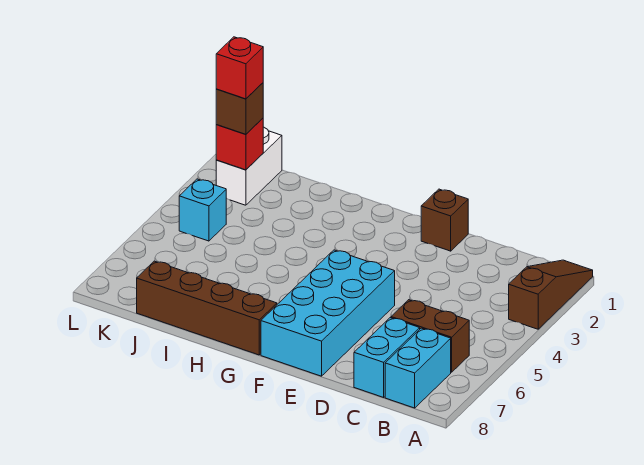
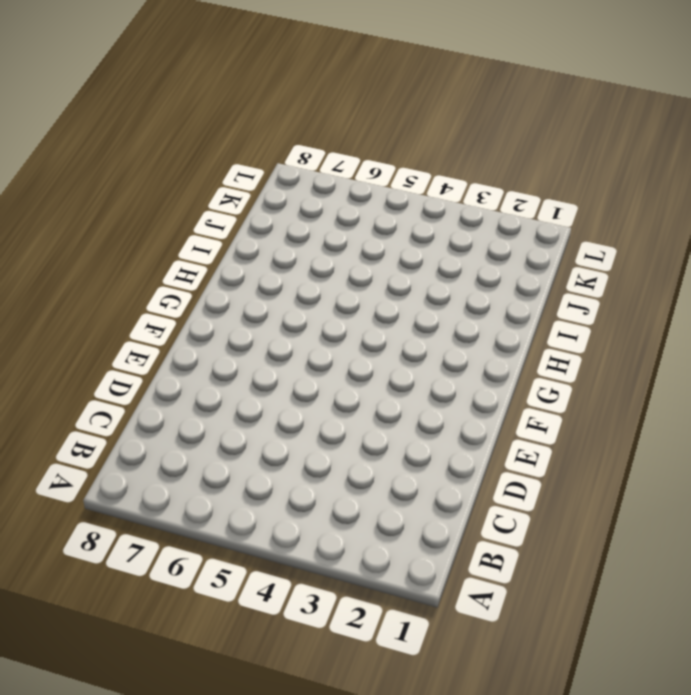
none -> brown 1x3 slope [509,260,593,329]
none -> brown 1x2 brick [391,300,469,372]
none -> cyan 1x2 brick [385,328,451,408]

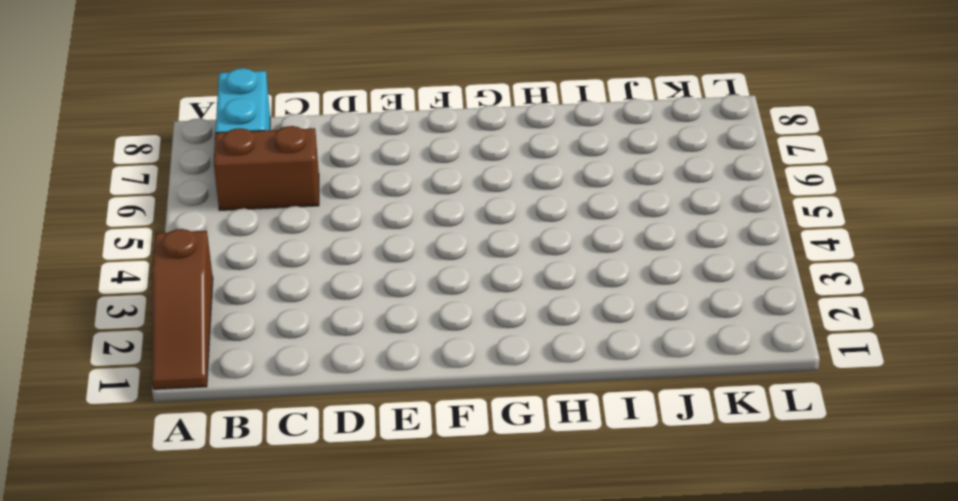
none -> cyan 1x2 brick [354,318,420,397]
none -> brown 1x1 brick [421,189,468,251]
none -> cyan 2x4 brick [261,250,395,376]

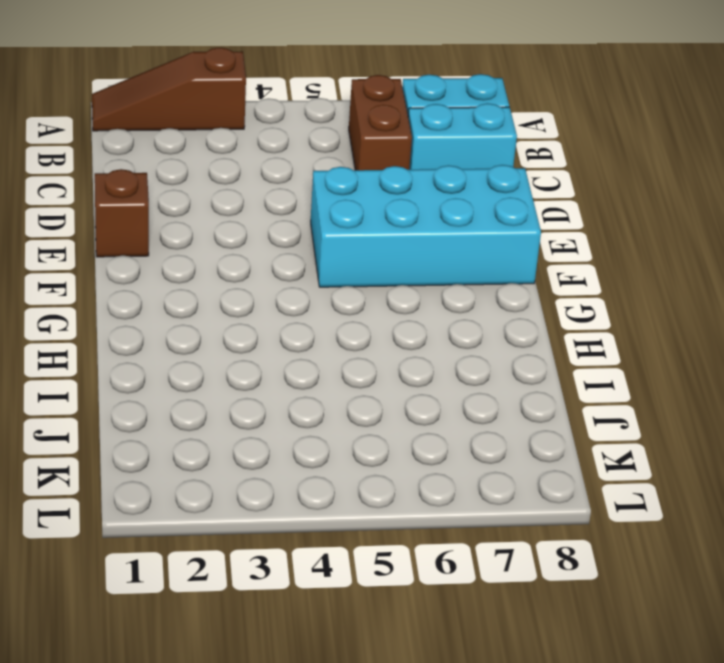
none -> brown 1x4 brick [137,261,277,355]
none -> white 1x2 brick [216,127,282,205]
none -> cyan 1x1 brick [179,179,226,241]

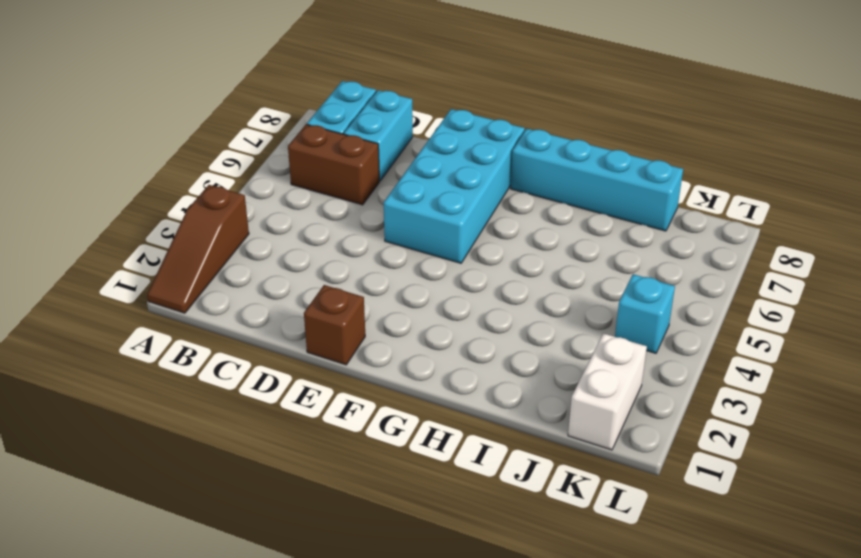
cyan 1x4 brick [511,129,683,231] -> brown 1x4 brick [137,261,277,355]
none -> red 1x1 brick [216,118,263,170]
none -> brown 1x1 brick [216,83,263,134]
none -> red 1x1 brick [216,37,263,99]

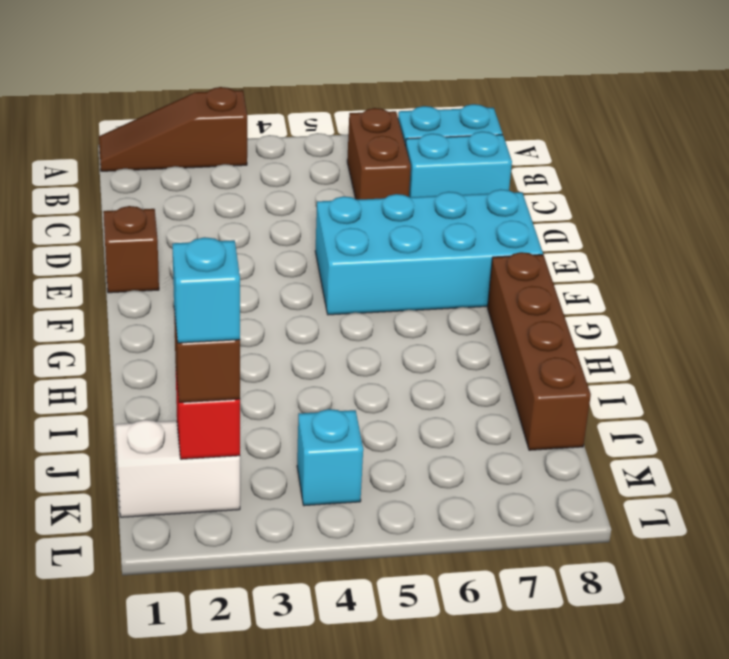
cyan 1x1 brick [172,237,240,343] -> red 1x1 brick [216,37,263,99]

